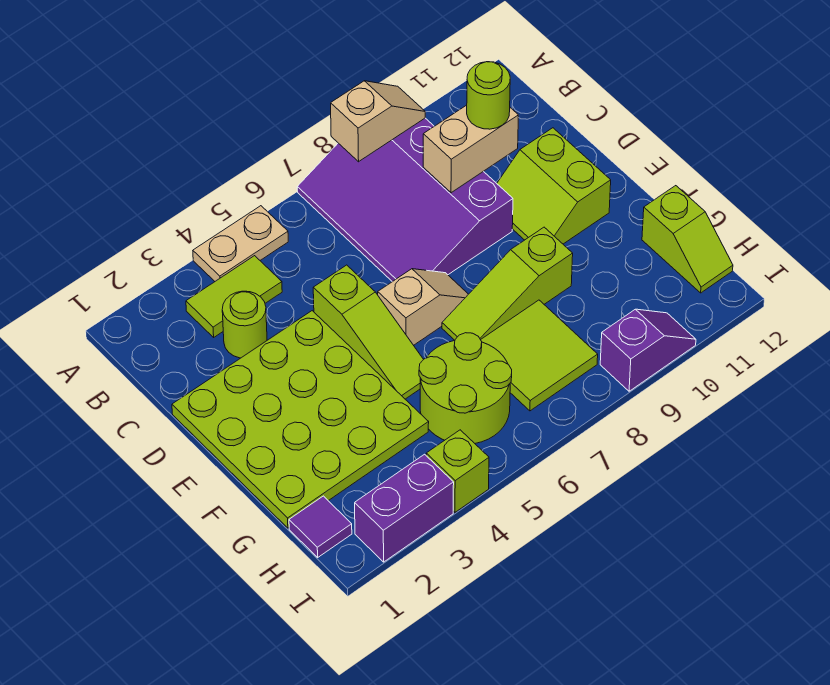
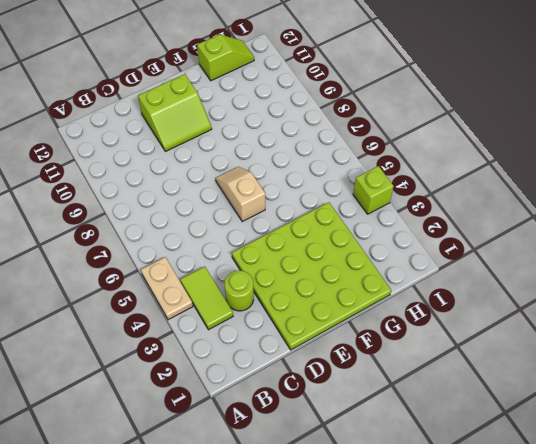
none -> purple 3x4 slope [297,118,513,282]
none -> lime 1x3 slope [313,265,424,399]
none -> lime 1x3 slope [442,227,573,340]

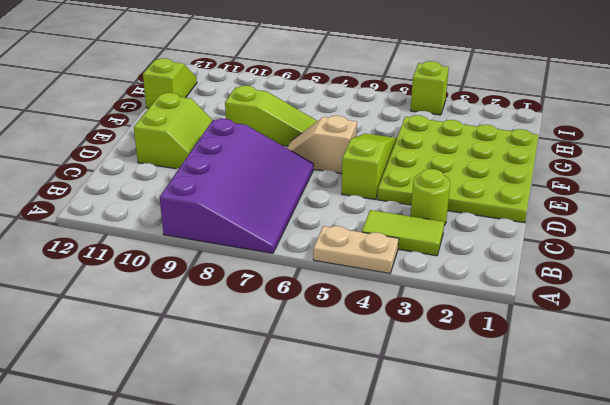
none -> lime 2x2 round brick [419,333,512,443]
none -> lime 2x2 tile [481,300,598,411]
none -> purple 1x1 tile [289,496,352,557]

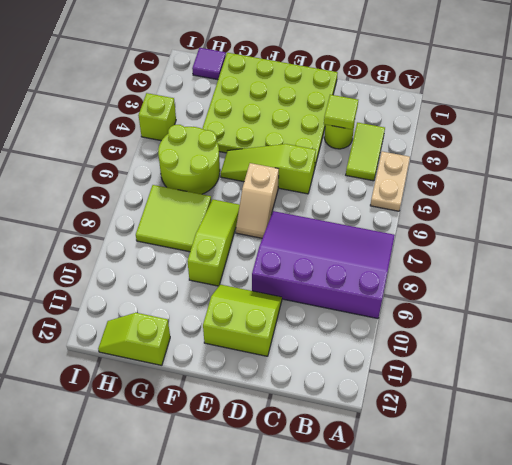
lime 1x1 tile [324,95,358,129] -> none
none -> purple 1x2 brick [355,454,454,562]
none -> purple 1x2 slope [600,309,696,391]
none -> tan 1x2 slope [331,81,425,162]

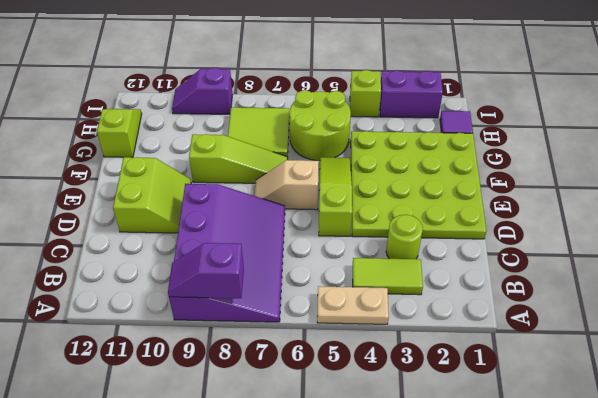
purple 1x2 slope [168,243,244,298] -> tan 1x2 slope [331,81,425,162]
none -> tan 1x2 brick [423,105,518,193]
none -> lime 1x1 round brick [467,62,510,129]

